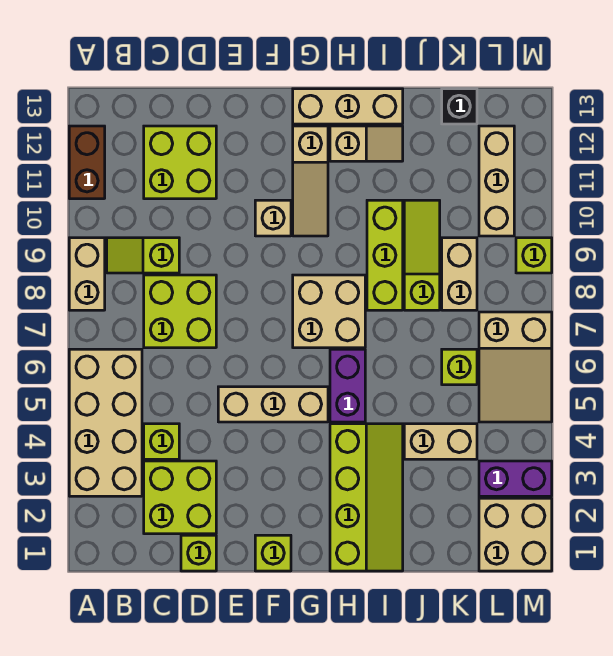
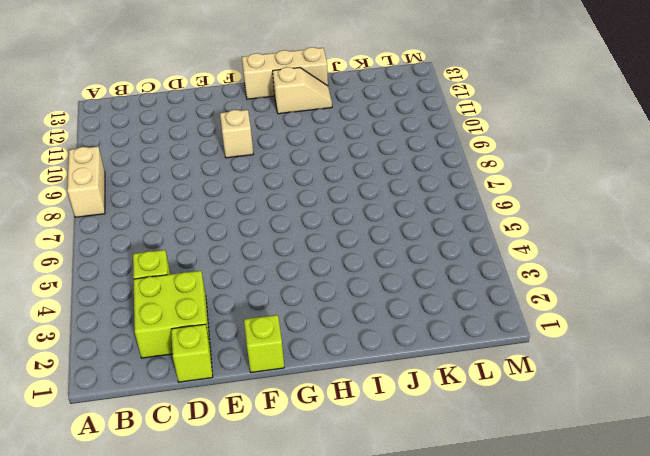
none -> tan 2x4 brick [69,349,142,496]
none -> brown 1x2 brick [69,126,105,199]
none -> lime 1x2 slope [107,238,179,273]

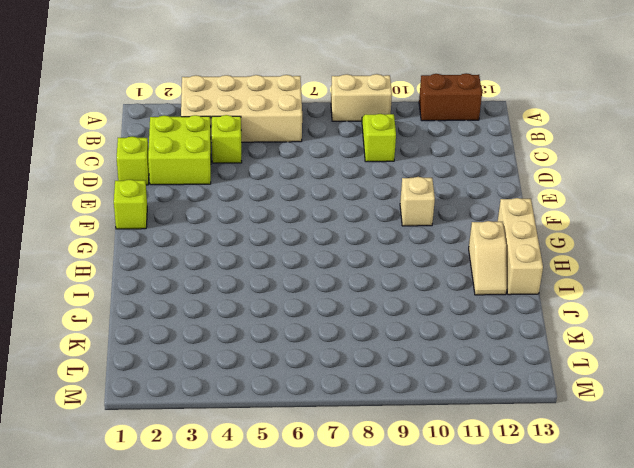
none -> lime 2x2 brick [144,275,216,348]
none -> lime 2x2 brick [144,126,216,199]
none -> tan 1x3 brick [218,387,328,422]

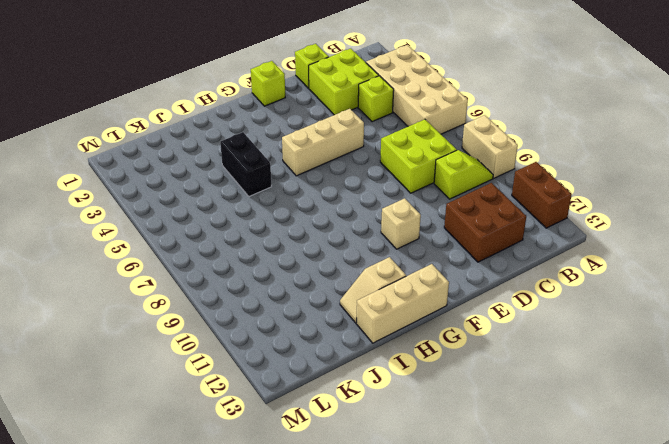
brown 2x2 brick [444,183,526,262] -> lime 2x2 brick [144,126,216,199]
black 1x2 brick [220,132,272,196] -> lime 2x4 slope [330,424,403,571]
none -> tan 2x2 brick [293,275,365,348]
none -> tan 1x3 slope [293,126,328,236]
none -> purple 1x2 brick [330,349,365,422]

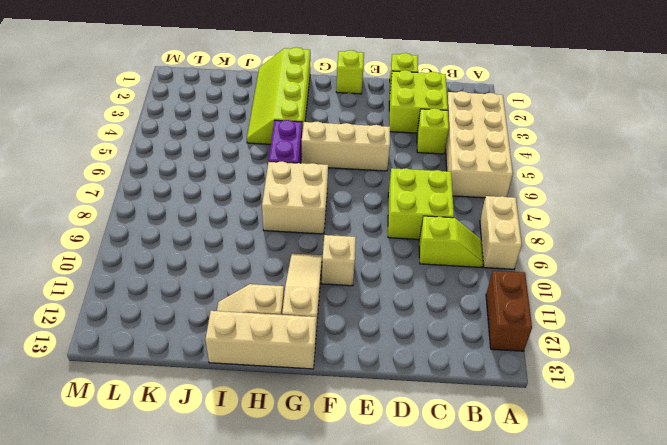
none -> lime 2x2 brick [144,126,216,199]
none -> lime 1x3 brick [367,200,403,310]
none -> tan 1x2 brick [404,424,477,459]

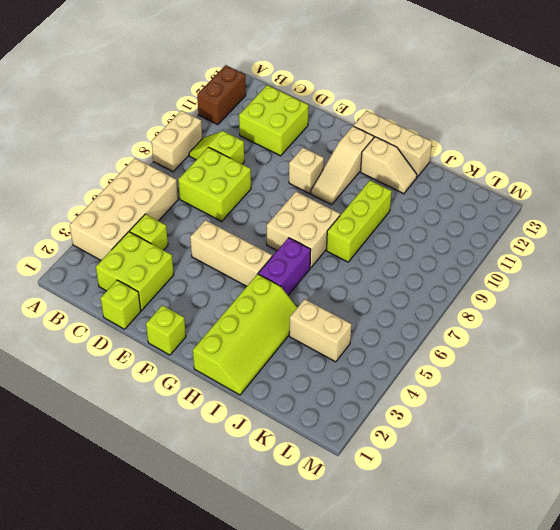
none -> lime 1x3 slope [404,200,440,310]
none -> lime 1x1 brick [442,349,477,385]
none -> tan 1x2 brick [442,238,477,310]

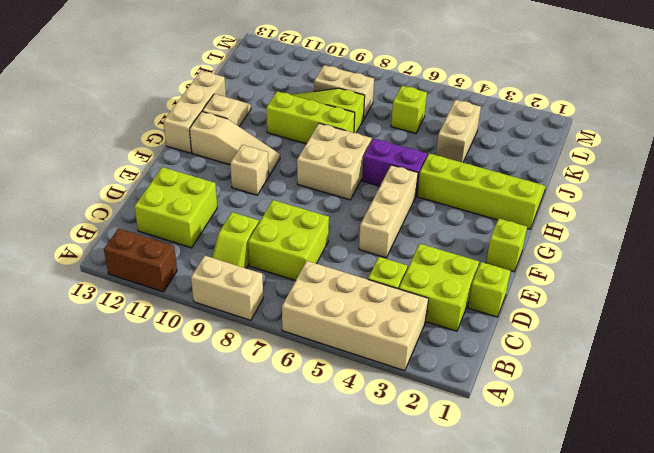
none -> black 1x1 brick [442,89,477,124]
none -> tan 2x2 brick [479,498,552,571]
none -> purple 1x2 brick [479,461,552,496]

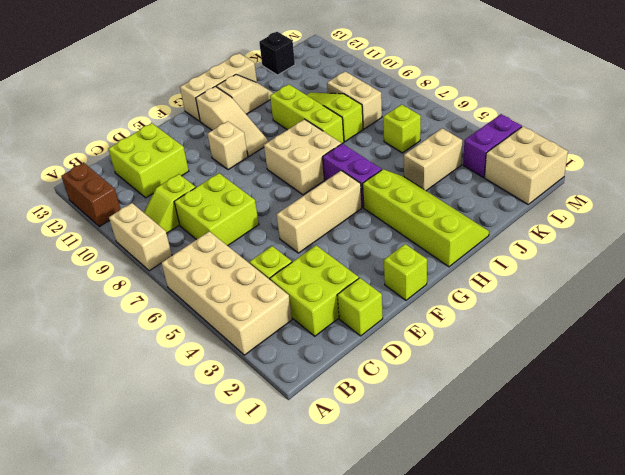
none -> tan 2x3 slope [479,312,552,422]
none -> tan 1x3 brick [479,126,514,236]
none -> lime 1x1 brick [516,238,552,273]

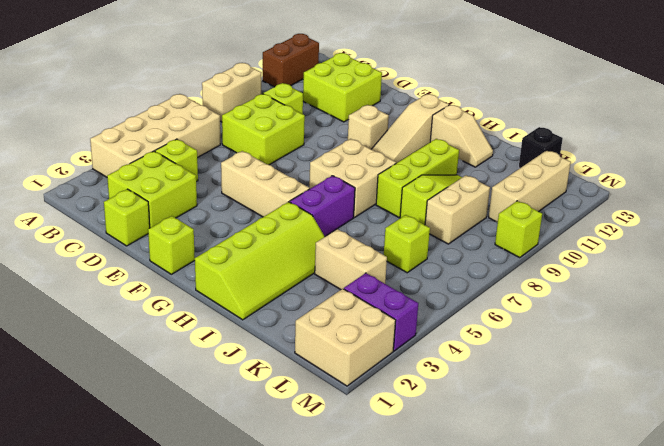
none -> tan 1x3 brick [293,89,403,124]
none -> tan 2x3 slope [479,312,552,422]

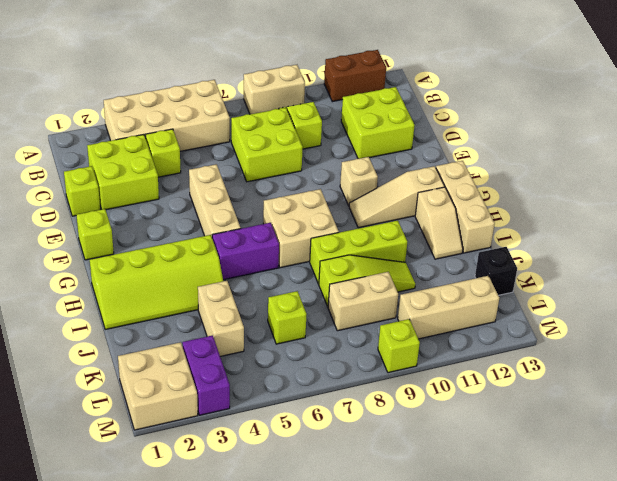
none -> tan 2x3 slope [479,312,552,422]

